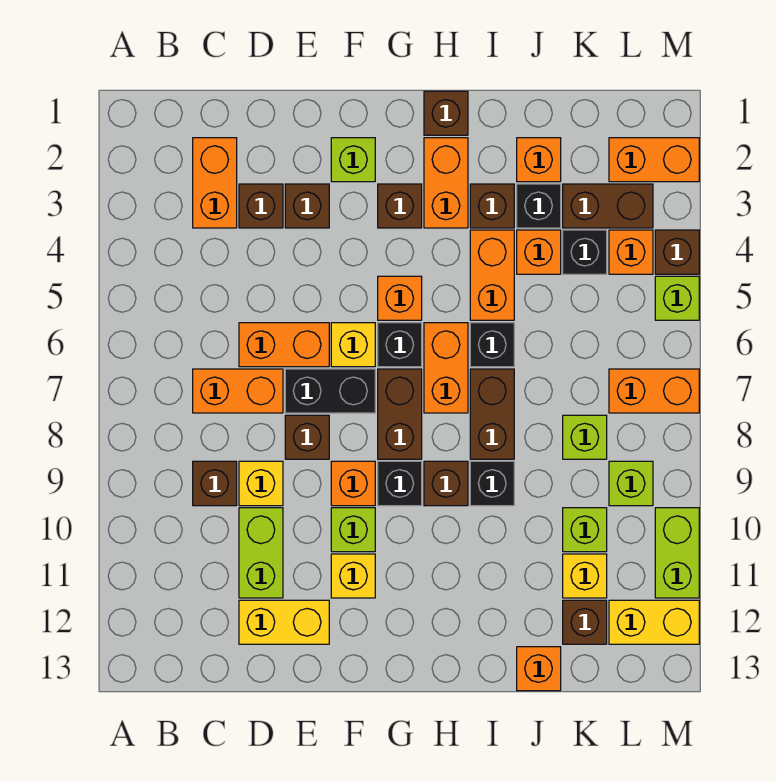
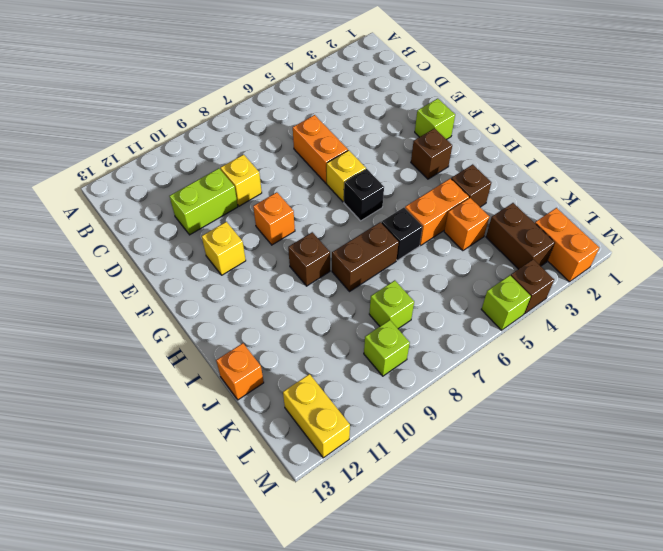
none -> orange 1x2 brick [193,138,237,228]
none -> orange 1x2 brick [193,369,283,413]
none -> brown 1x1 brick [193,461,237,506]
none -> brown 1x1 brick [239,184,283,228]

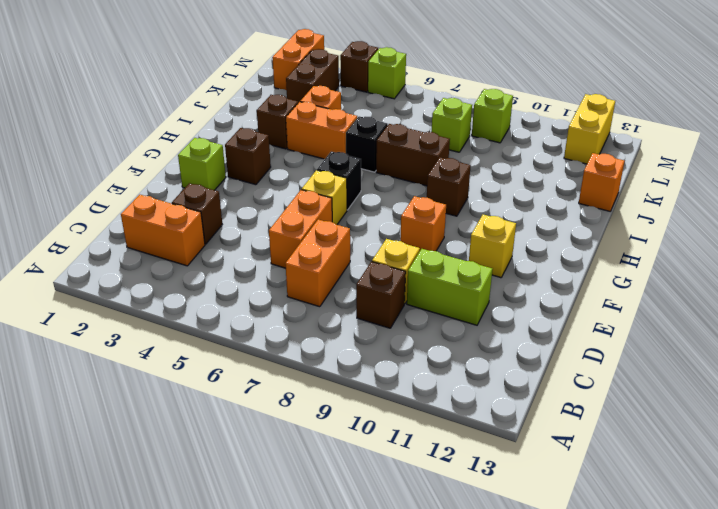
none -> yellow 1x2 brick [239,600,329,644]
none -> brown 1x1 brick [285,184,329,228]
none -> black 1x2 brick [285,369,375,413]
none -> brown 1x1 brick [285,415,329,459]

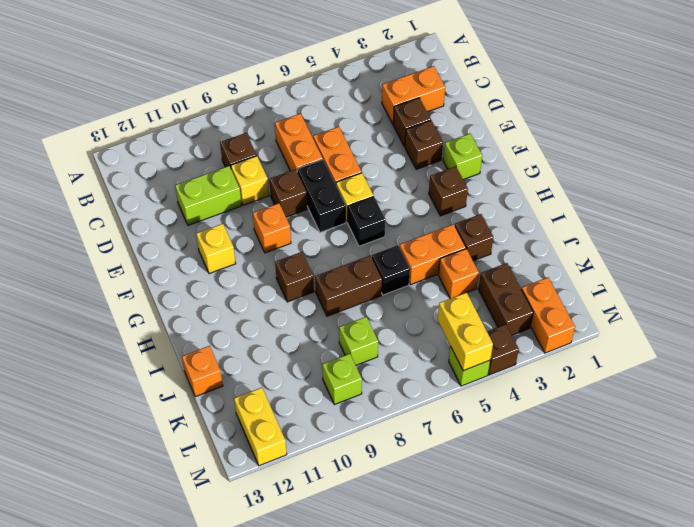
yellow 1x2 brick [438,293,493,371] -> yellow 1x2 brick moved to [239,600,329,644]
none -> lime 1x1 brick [331,508,375,552]
none -> orange 1x1 brick [378,276,422,320]
none -> brown 1x2 brick [378,369,422,459]
none -> black 1x1 brick [378,461,422,506]

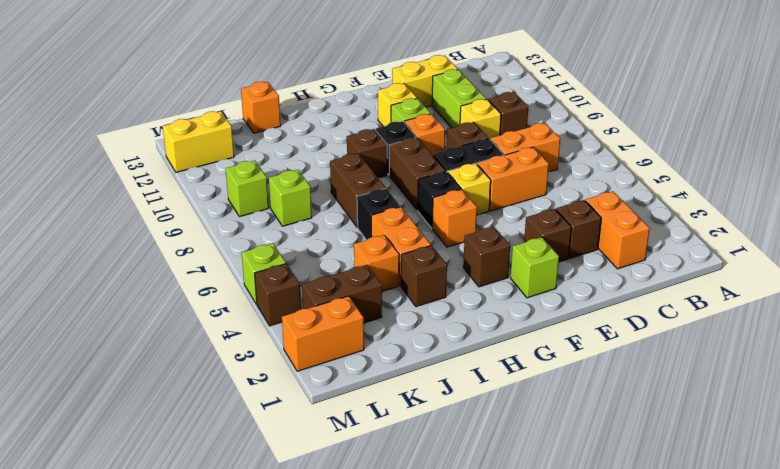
none -> brown 1x1 brick [424,91,468,135]
none -> orange 1x2 brick [424,138,468,228]
none -> orange 1x2 brick [424,323,468,413]
none -> black 1x1 brick [470,461,514,506]

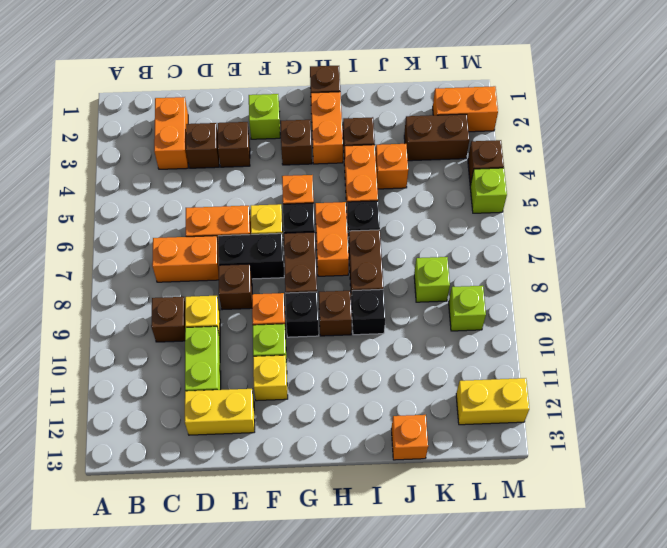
none -> orange 1x1 brick [517,138,561,182]
none -> black 1x1 brick [517,184,561,228]
none -> black 1x1 brick [563,230,607,274]
none -> lime 1x1 brick [563,508,607,552]

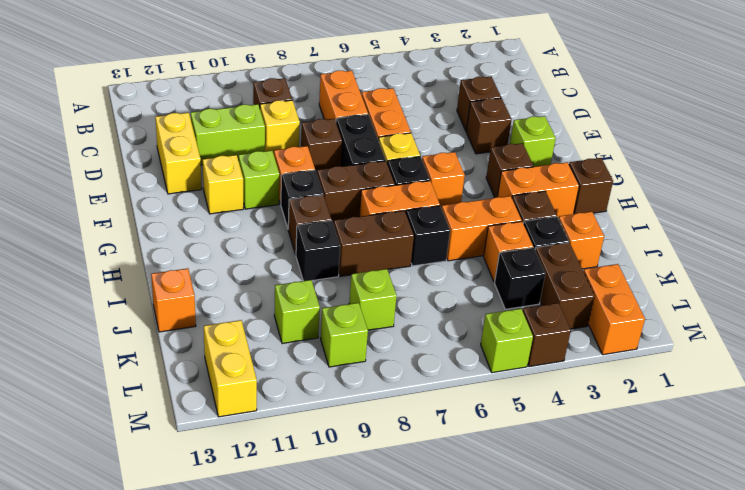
none -> orange 1x2 brick [193,138,237,228]
none -> yellow 1x1 brick [563,554,607,598]
none -> brown 1x1 brick [563,600,607,644]
none -> orange 1x1 brick [609,230,653,274]

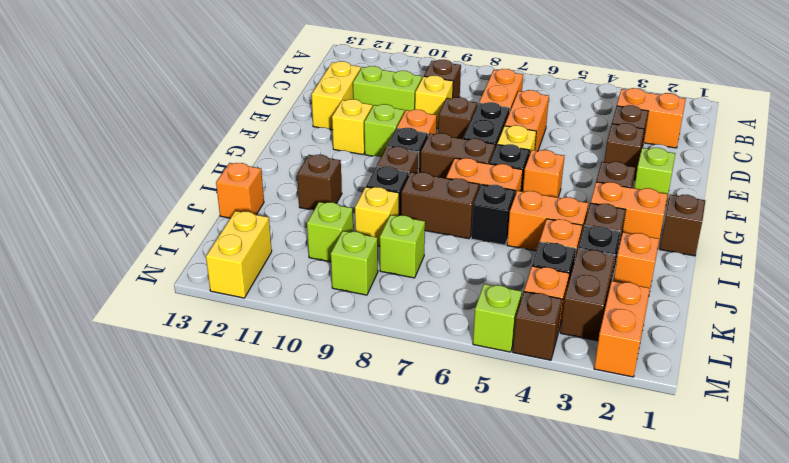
brown 1x1 brick [297,155,342,210] -> brown 1x1 brick moved to [563,600,607,644]
yellow 1x1 brick [355,187,399,246] -> yellow 1x1 brick moved to [563,554,607,598]
none -> orange 1x2 brick [609,369,699,413]
none -> lime 1x2 brick [655,508,699,598]

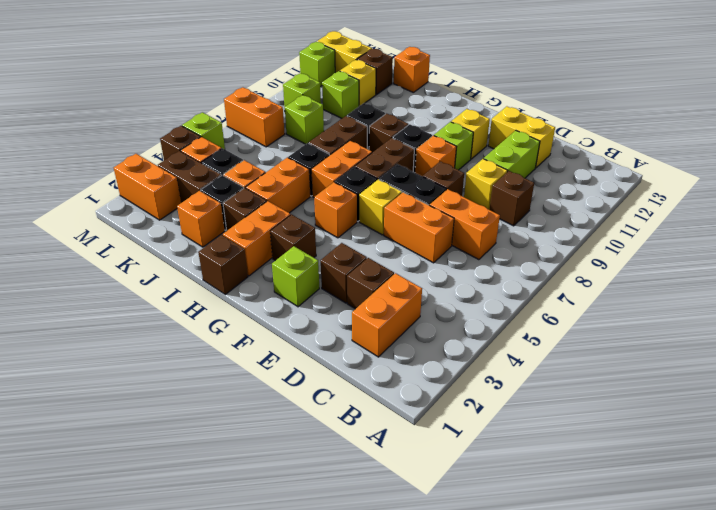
lime 1x1 brick [299,42,335,87] -> lime 1x2 brick [655,508,699,598]

